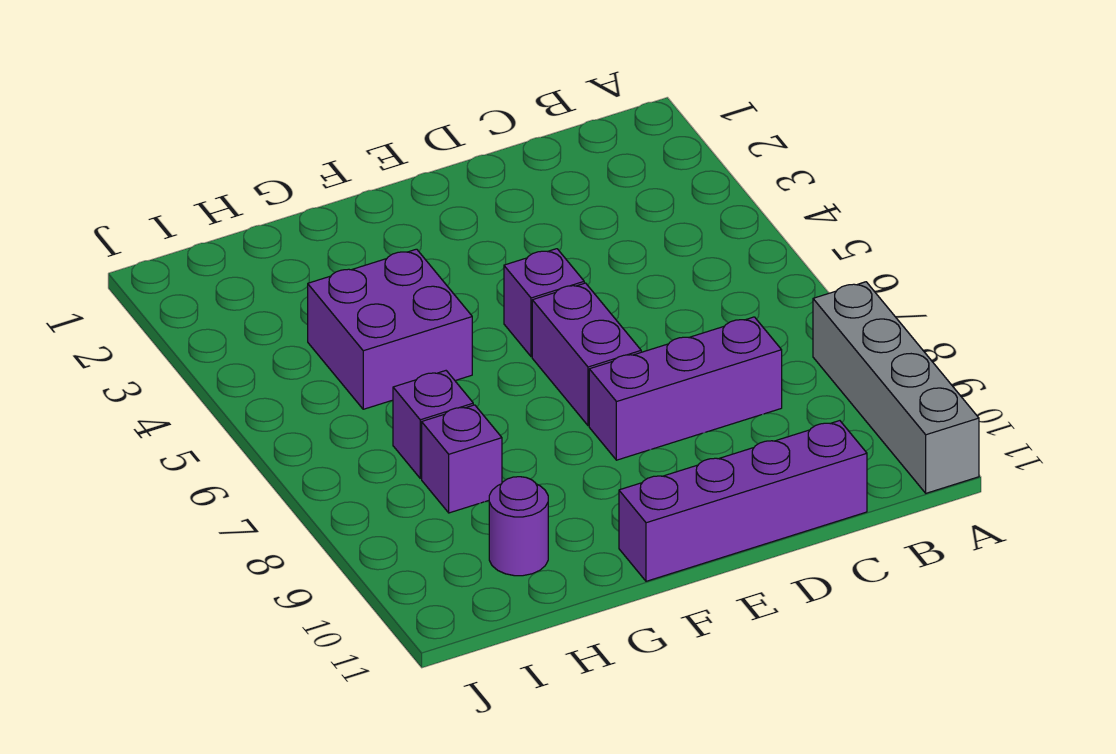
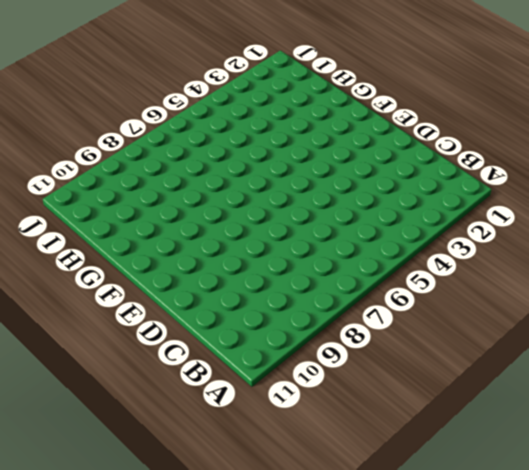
none -> grey 1x4 brick [813,282,979,493]
none -> purple 1x3 brick [589,317,782,460]

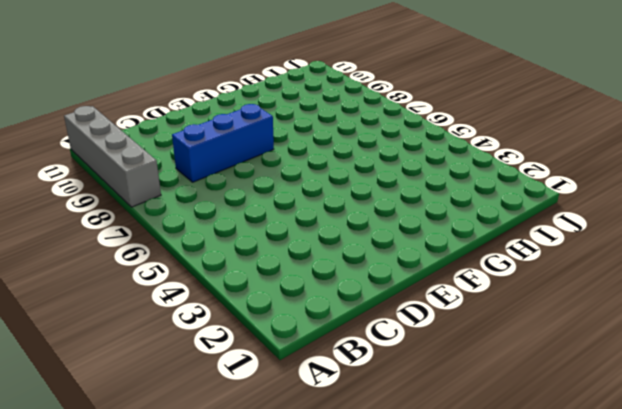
blue 1x3 brick [172,104,274,182] -> purple 1x3 brick [589,317,782,460]
none -> purple 1x4 brick [619,421,867,581]
none -> purple 1x1 brick [504,249,584,357]

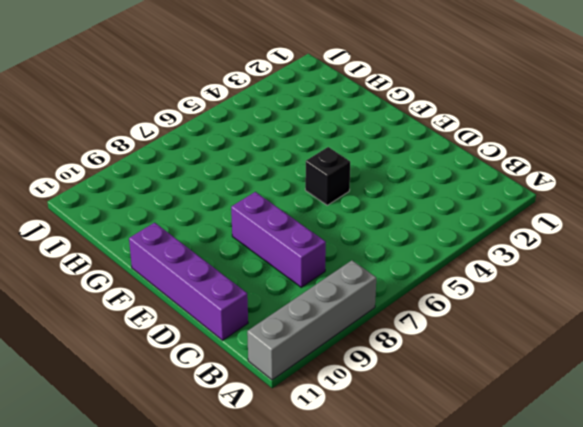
black 1x1 brick [305,147,350,205] -> purple 1x1 brick [504,249,584,357]
none -> purple 1x2 brick [532,283,641,426]
none -> purple 2x2 brick [308,249,472,409]

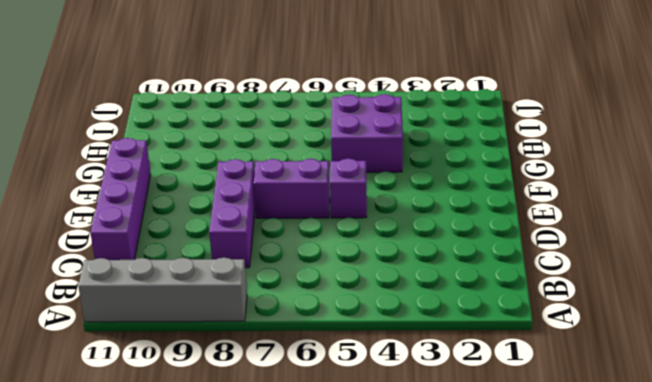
none -> purple 1x1 brick [393,371,473,478]
none -> purple 1x1 brick [422,405,502,513]

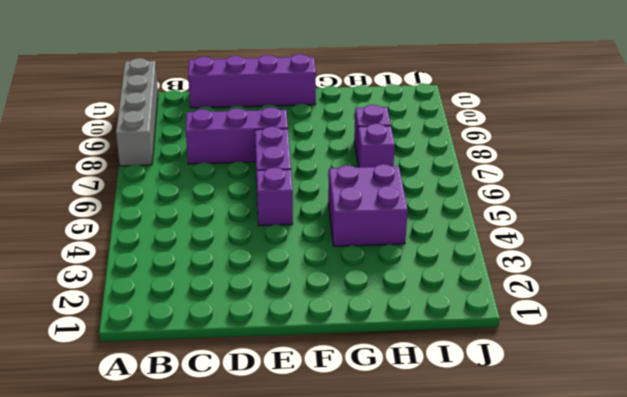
none -> purple 1x1 round brick [489,477,548,576]

